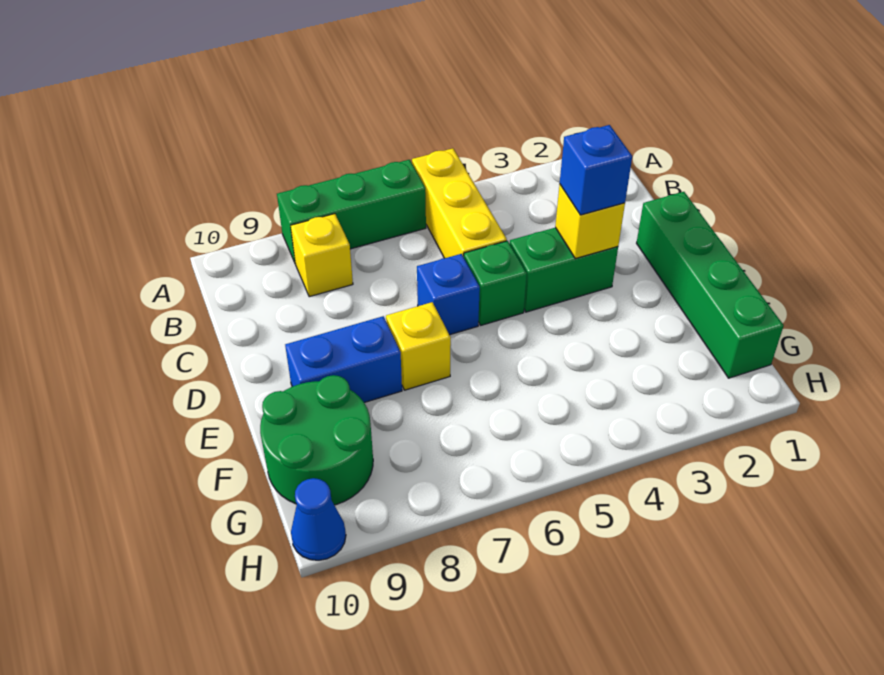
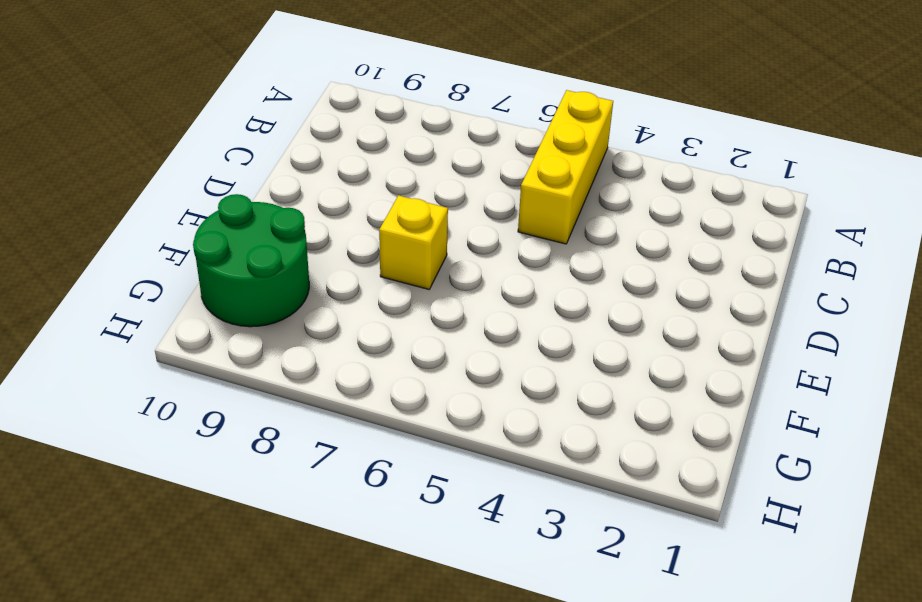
none -> green 1x3 brick [277,160,426,264]
none -> yellow 1x1 brick [291,214,353,297]
none -> green 1x4 brick [637,192,784,378]

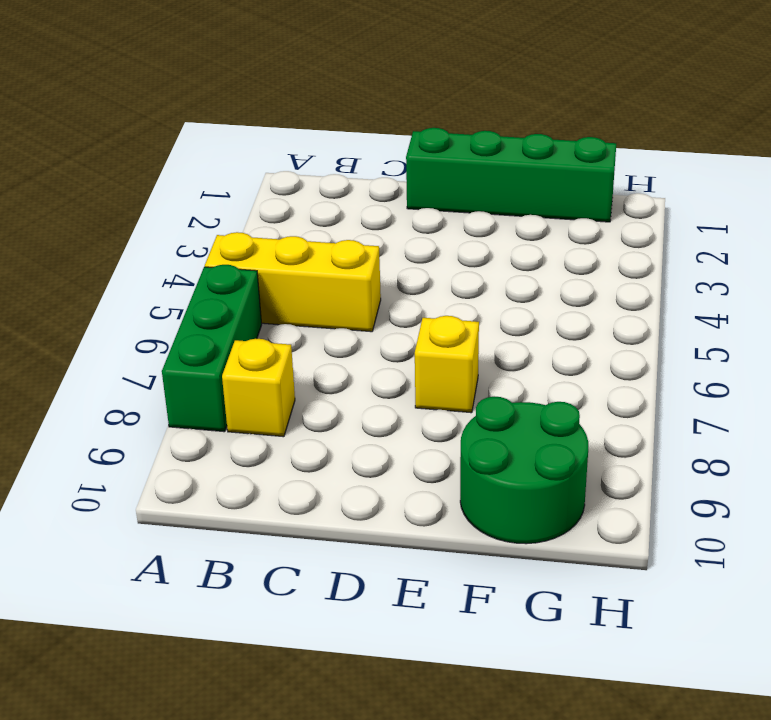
none -> green 1x2 brick [510,228,618,312]
none -> green 1x1 brick [464,241,527,325]
none -> blue 1x1 brick [417,254,480,335]

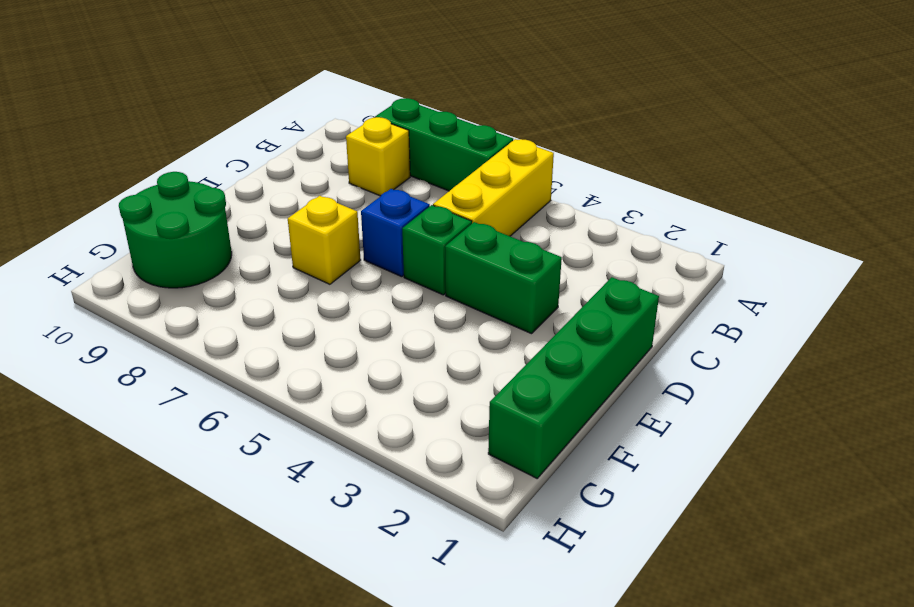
none -> blue 1x2 brick [285,316,402,403]
none -> blue 1x1 cone [291,478,346,560]
none -> yellow 1x1 brick [555,184,625,259]

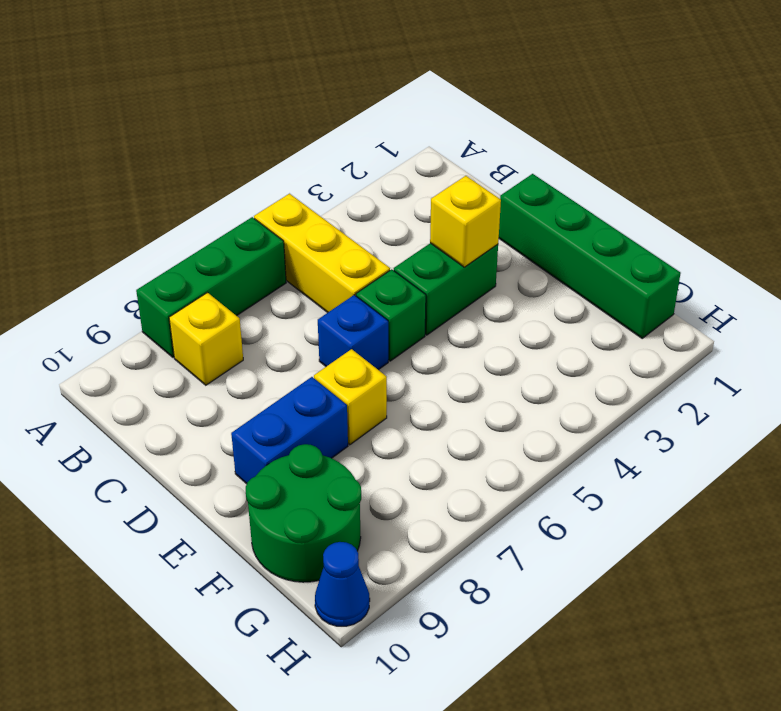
none -> blue 1x1 brick [560,125,632,215]

